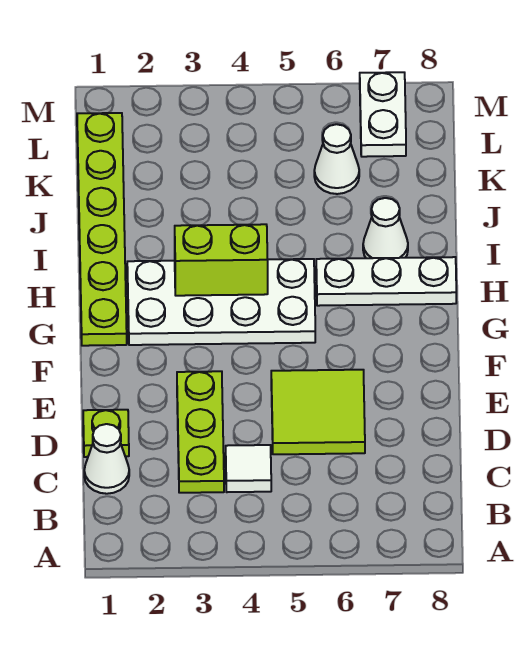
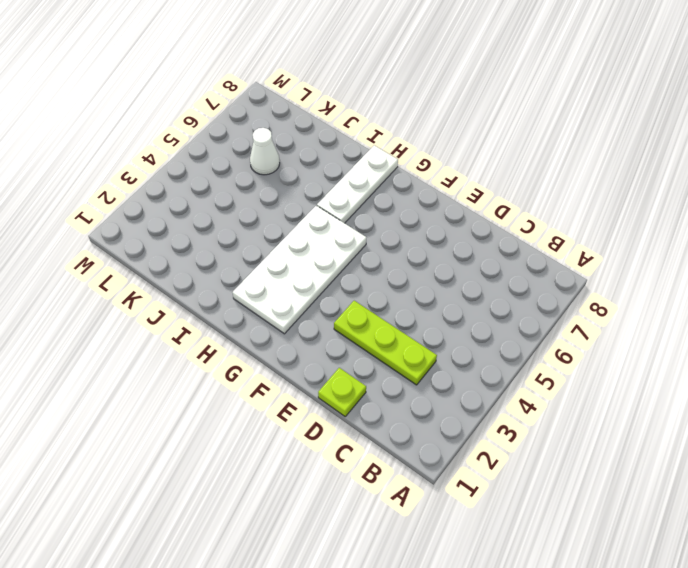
none -> white 1x1 cone [84,424,129,494]
none -> white 1x1 tile [226,445,271,492]
none -> lime 2x2 tile [271,370,365,454]

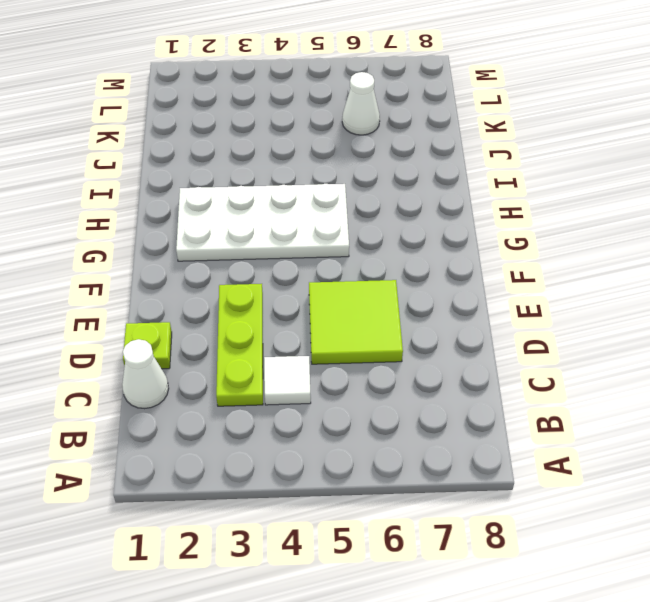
none -> lime 1x6 plate [77,113,127,346]
none -> white 1x3 plate [316,257,456,306]
none -> white 1x1 cone [363,198,408,258]

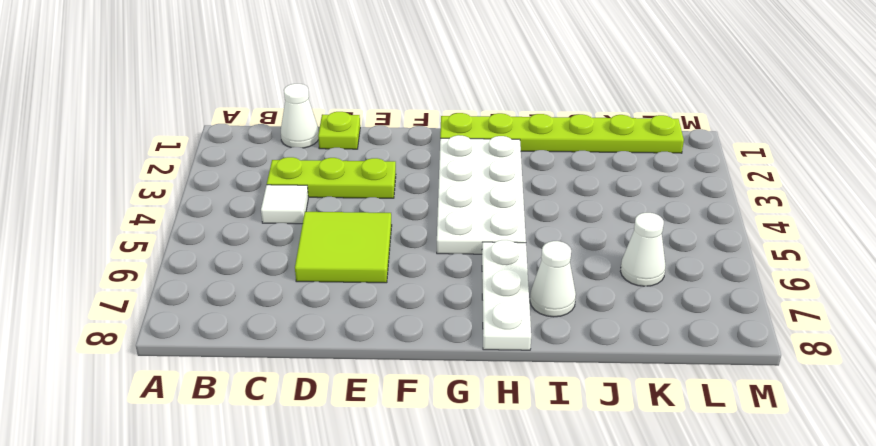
none -> white 1x2 plate [360,72,406,157]
none -> lime 1x2 brick [175,224,268,296]

